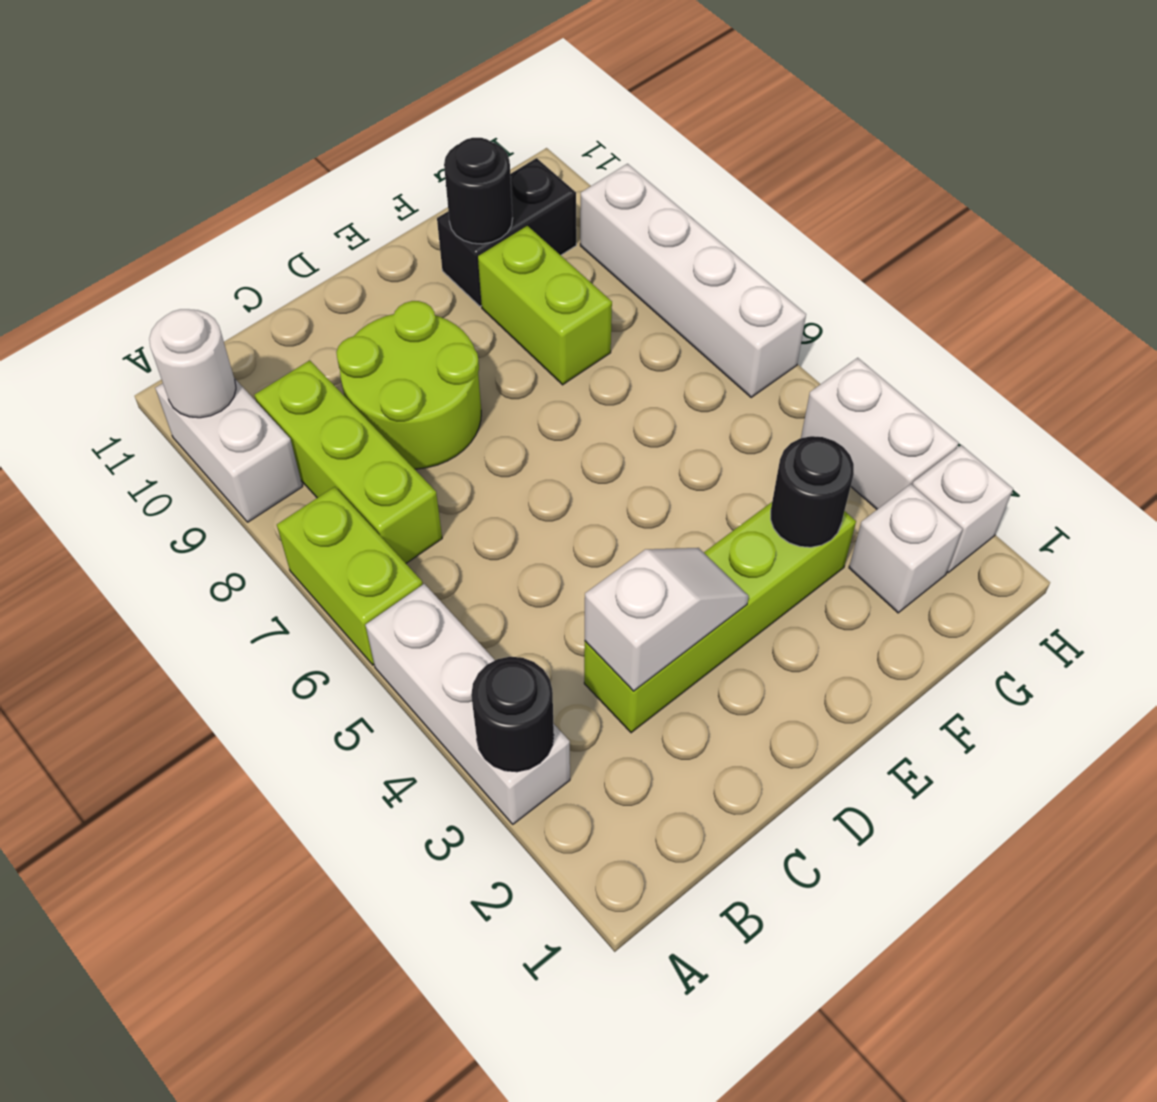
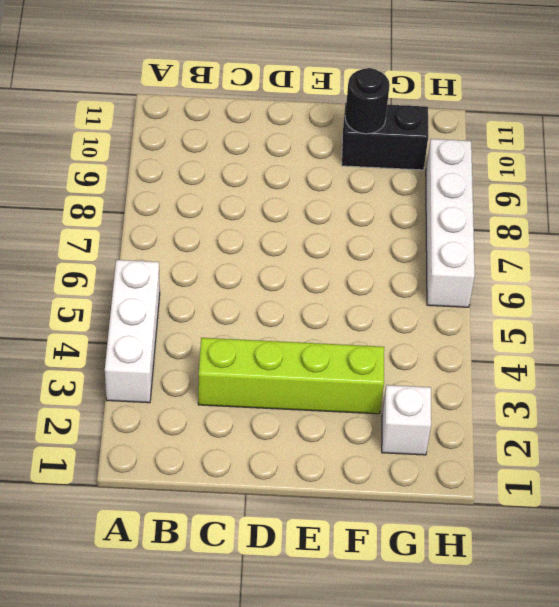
none -> lime 1x2 brick [277,487,423,665]
none -> white 1x2 brick [155,378,303,522]
none -> lime 1x3 brick [255,360,442,563]

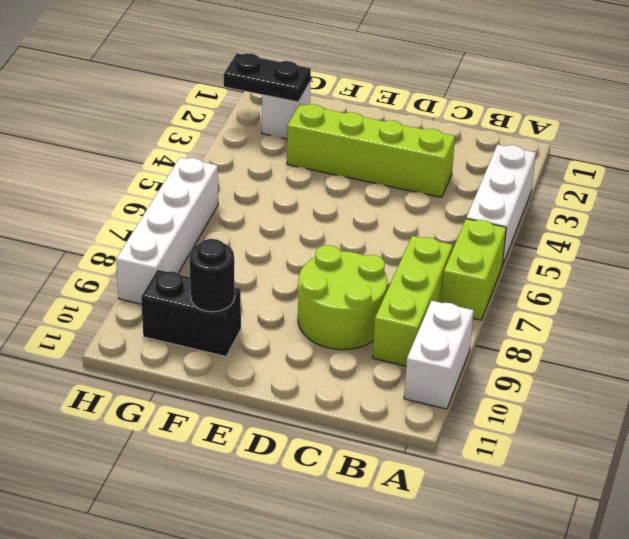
black 1x2 plate [224,53,311,102] -> none
none -> lime 1x2 brick [478,226,612,385]
none -> white 1x1 brick [912,445,1013,573]
none -> white 1x2 brick [801,358,959,509]

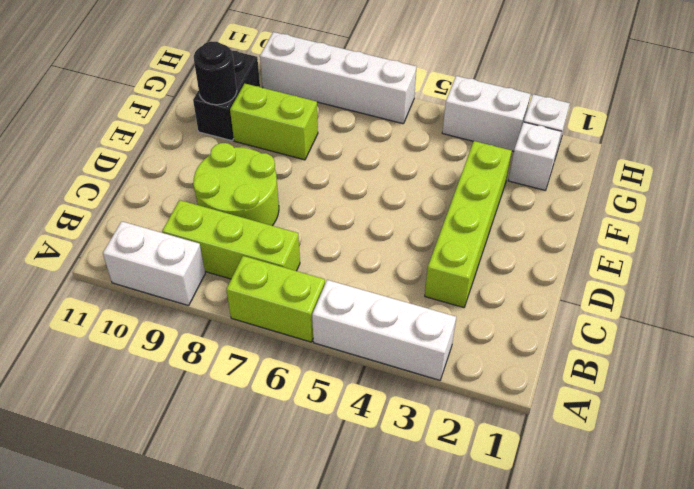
none -> black 1x1 round brick [471,657,554,772]
none -> white 1x1 round brick [149,309,236,418]
none -> white 1x2 slope [585,548,749,691]

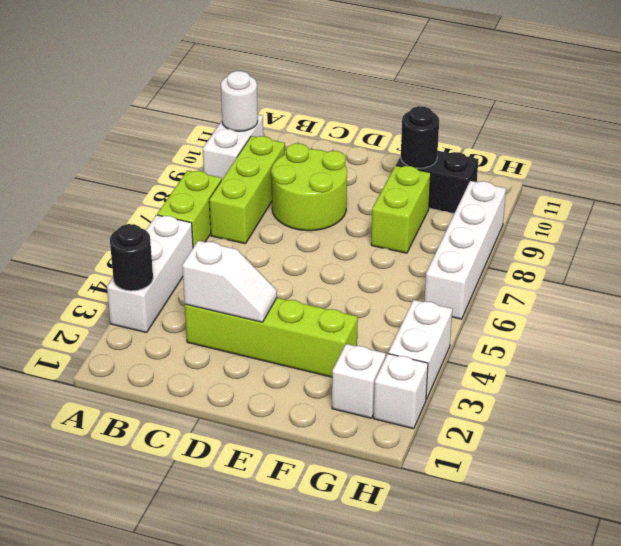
none -> black 1x1 round brick [771,436,854,547]

